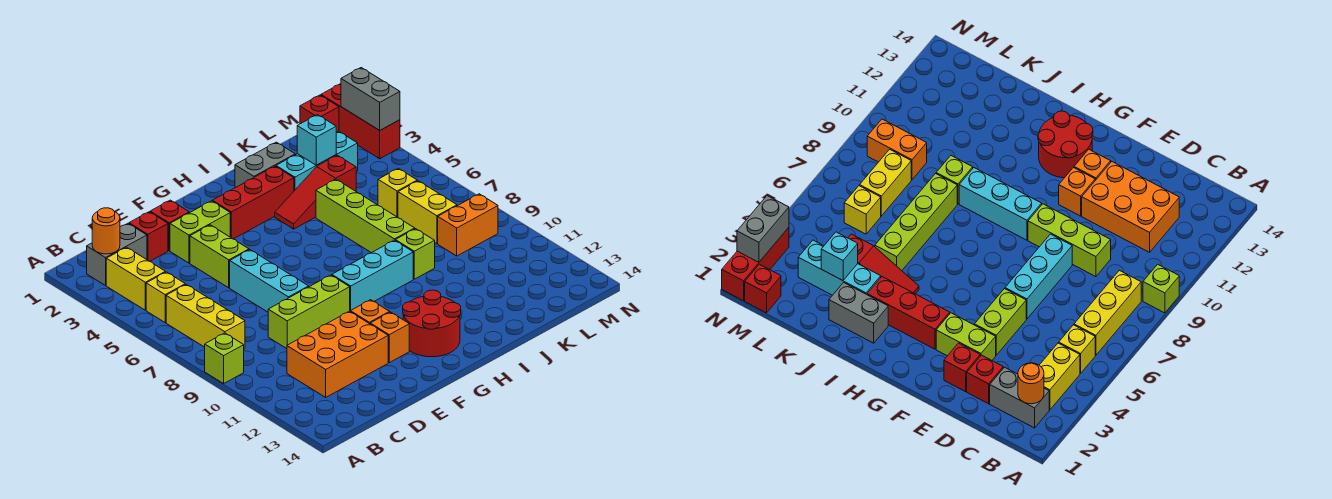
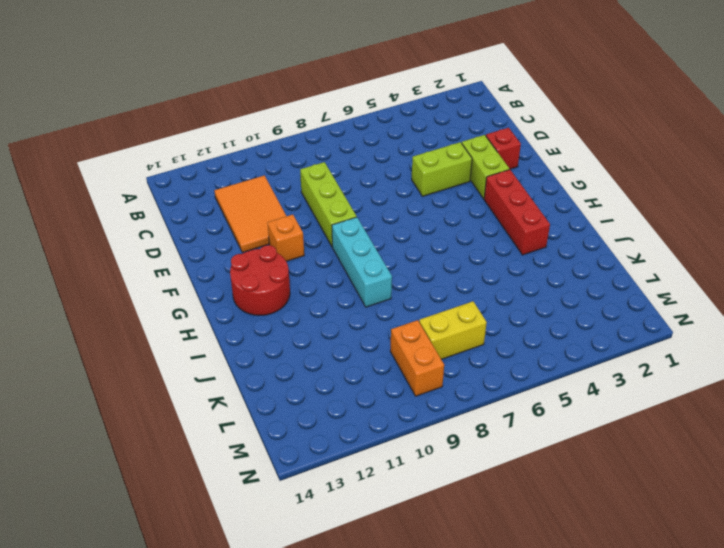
orange 2x3 tile [214,175,286,253] -> orange 2x3 brick [287,311,388,397]
none -> lime 1x1 brick [205,333,244,384]
none -> grey 1x2 brick [87,224,147,285]
none -> yellow 1x2 brick [106,247,165,310]
none -> yellow 1x1 brick [146,272,185,322]

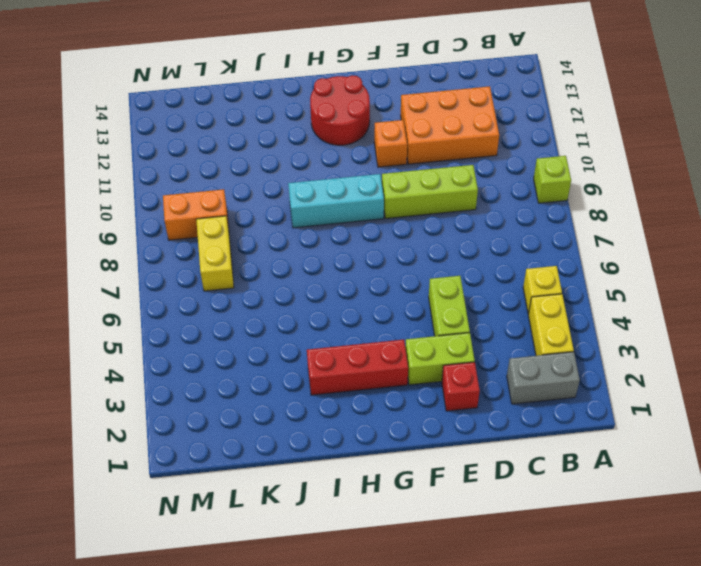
none -> yellow 1x3 brick [166,284,245,349]
none -> red 1x1 brick [129,212,168,261]
none -> cyan 1x3 brick [230,250,309,312]
none -> orange 1x1 brick [370,312,409,363]

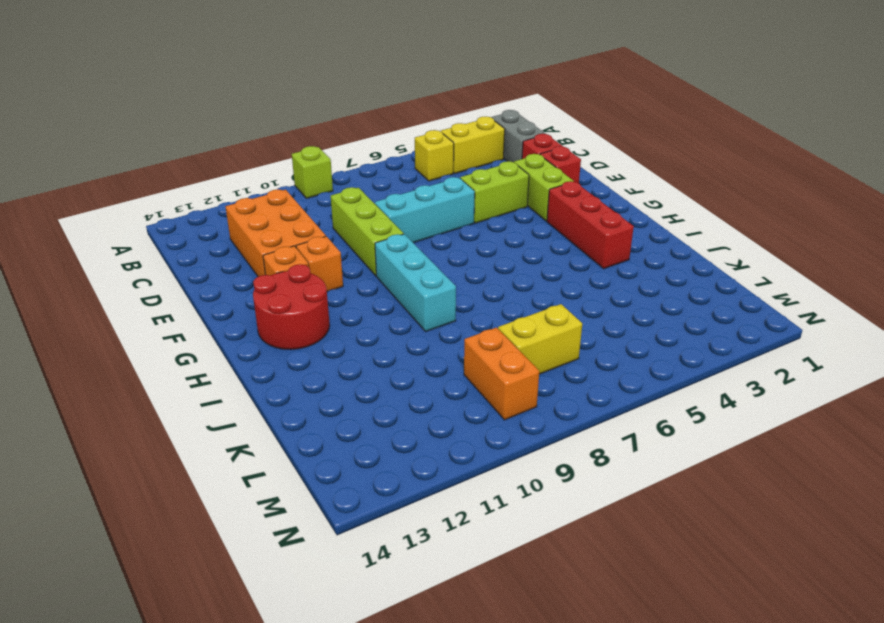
none -> yellow 1x3 brick [166,284,245,349]
none -> grey 1x2 brick [235,142,295,188]
none -> red 1x3 slope [275,155,356,229]
none -> cyan 1x3 brick [276,131,358,191]

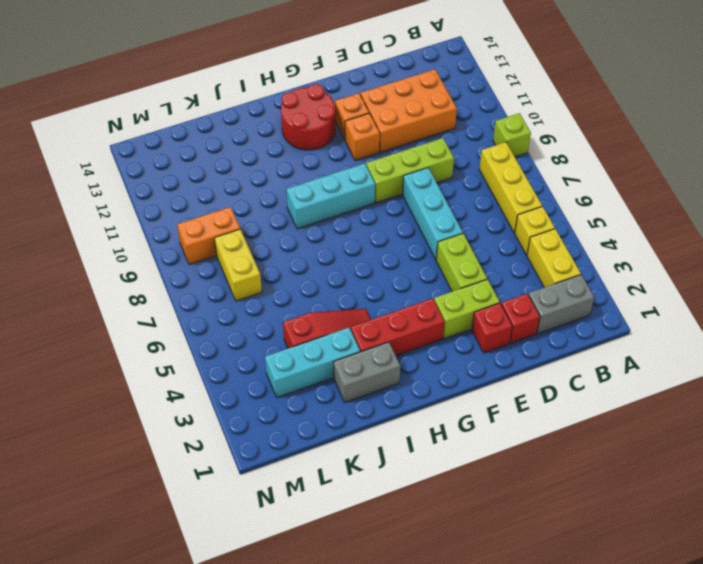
none -> lime 1x4 brick [316,179,415,253]
none -> lime 1x1 brick [395,229,435,279]
none -> yellow 1x1 brick [378,168,417,217]
none -> red 1x1 brick [300,95,339,132]

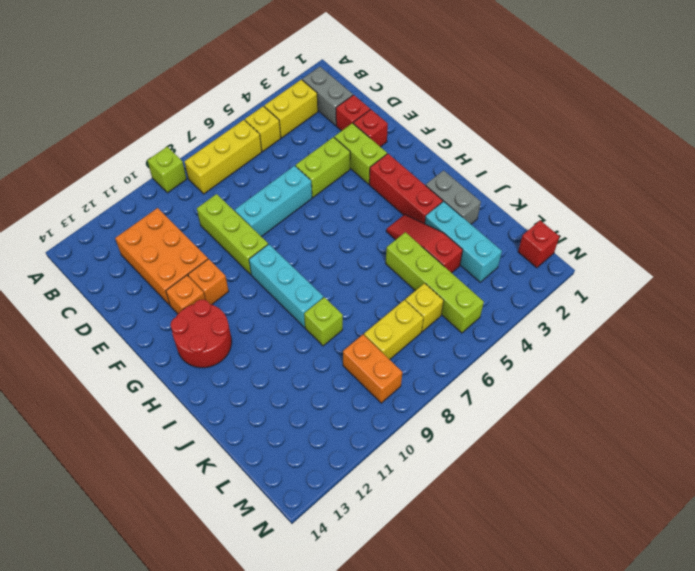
lime 1x4 brick [386,232,484,333] -> lime 1x4 brick turned to [316,179,415,253]
none -> red 1x3 brick [321,84,400,159]
none -> orange 1x1 round brick [92,208,120,254]
none -> cyan 1x1 brick [297,115,337,165]
none -> grey 1x2 brick [341,68,400,130]

